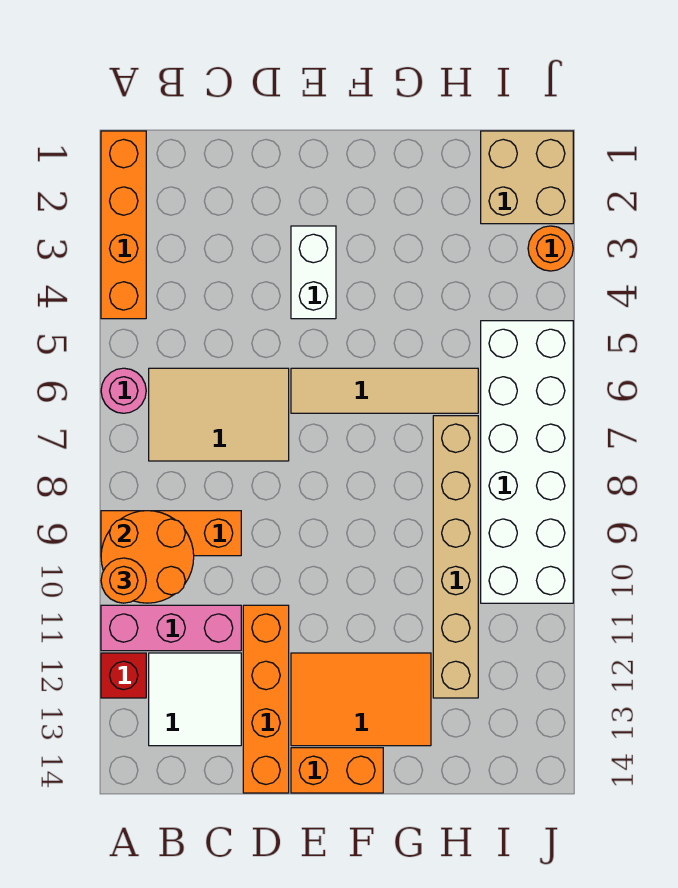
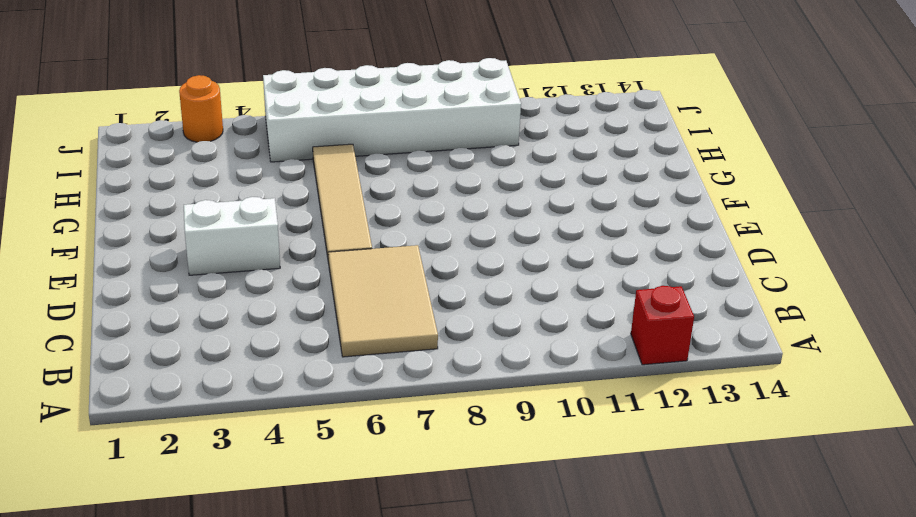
none -> orange 1x4 brick [101,131,146,319]
none -> pink 1x1 round brick [101,368,146,413]
none -> orange 1x3 brick [101,511,241,556]

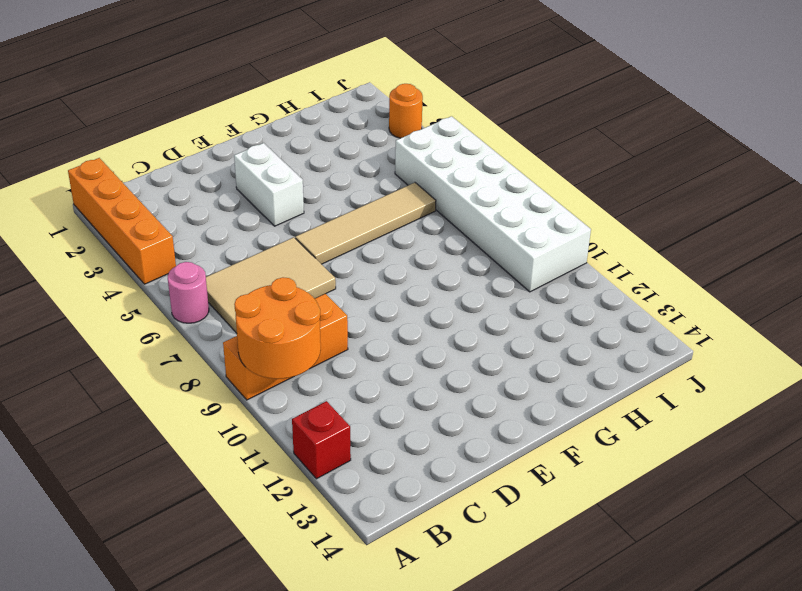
none -> pink 1x3 brick [101,605,241,651]
none -> white 2x2 tile [149,653,241,746]
none -> orange 1x4 brick [243,605,289,793]

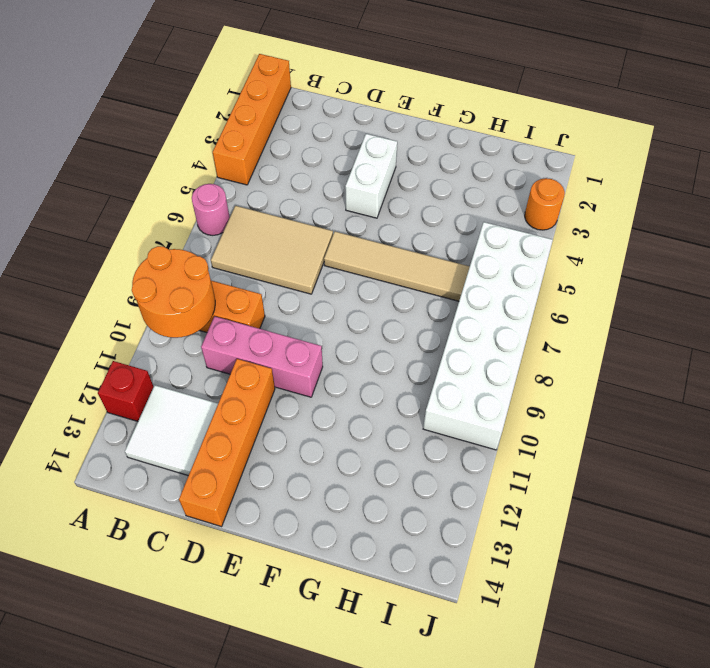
pink 1x3 brick [201,316,323,397] -> pink 1x3 brick moved to [101,605,241,651]
none -> orange 2x3 tile [291,653,431,746]
none -> orange 1x2 brick [291,748,383,793]
none -> tan 1x6 brick [433,416,478,698]

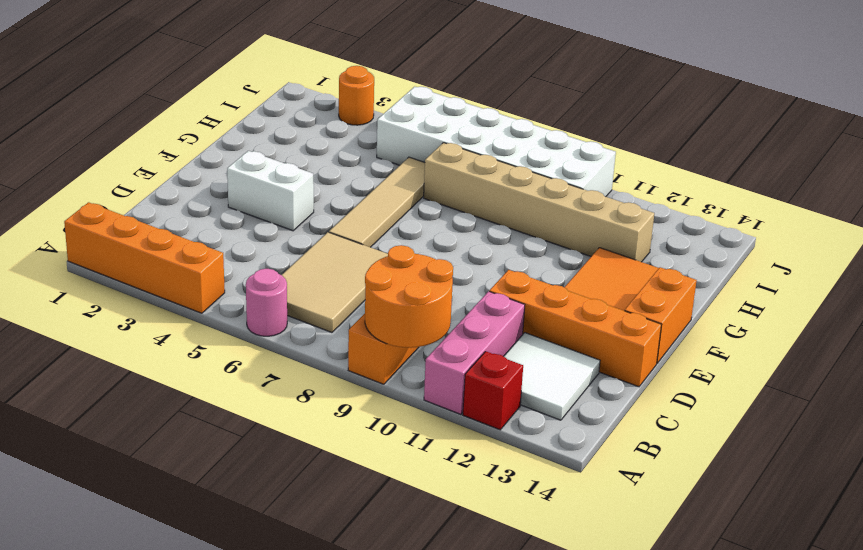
none -> tan 2x2 brick [481,131,573,224]
none -> orange 1x1 round brick [101,558,146,603]

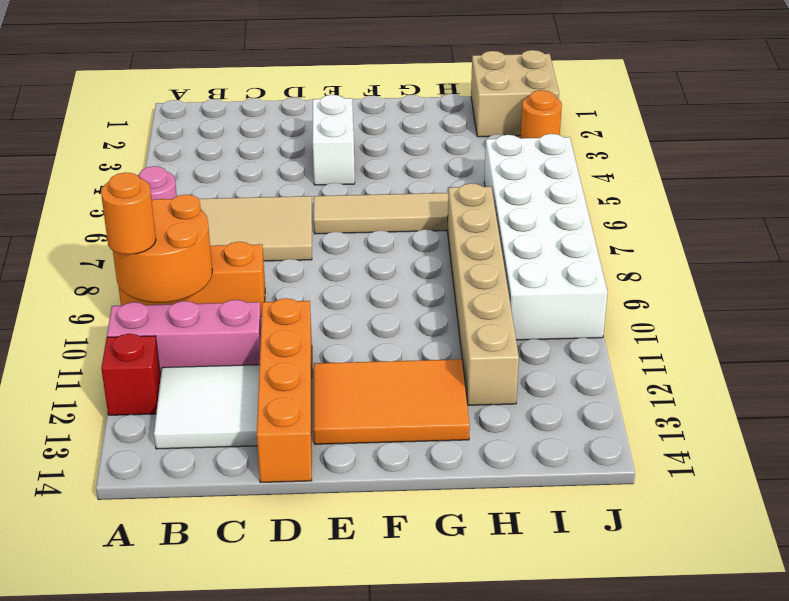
none -> orange 1x4 brick [101,131,146,319]
none -> orange 1x2 brick [291,748,383,793]

